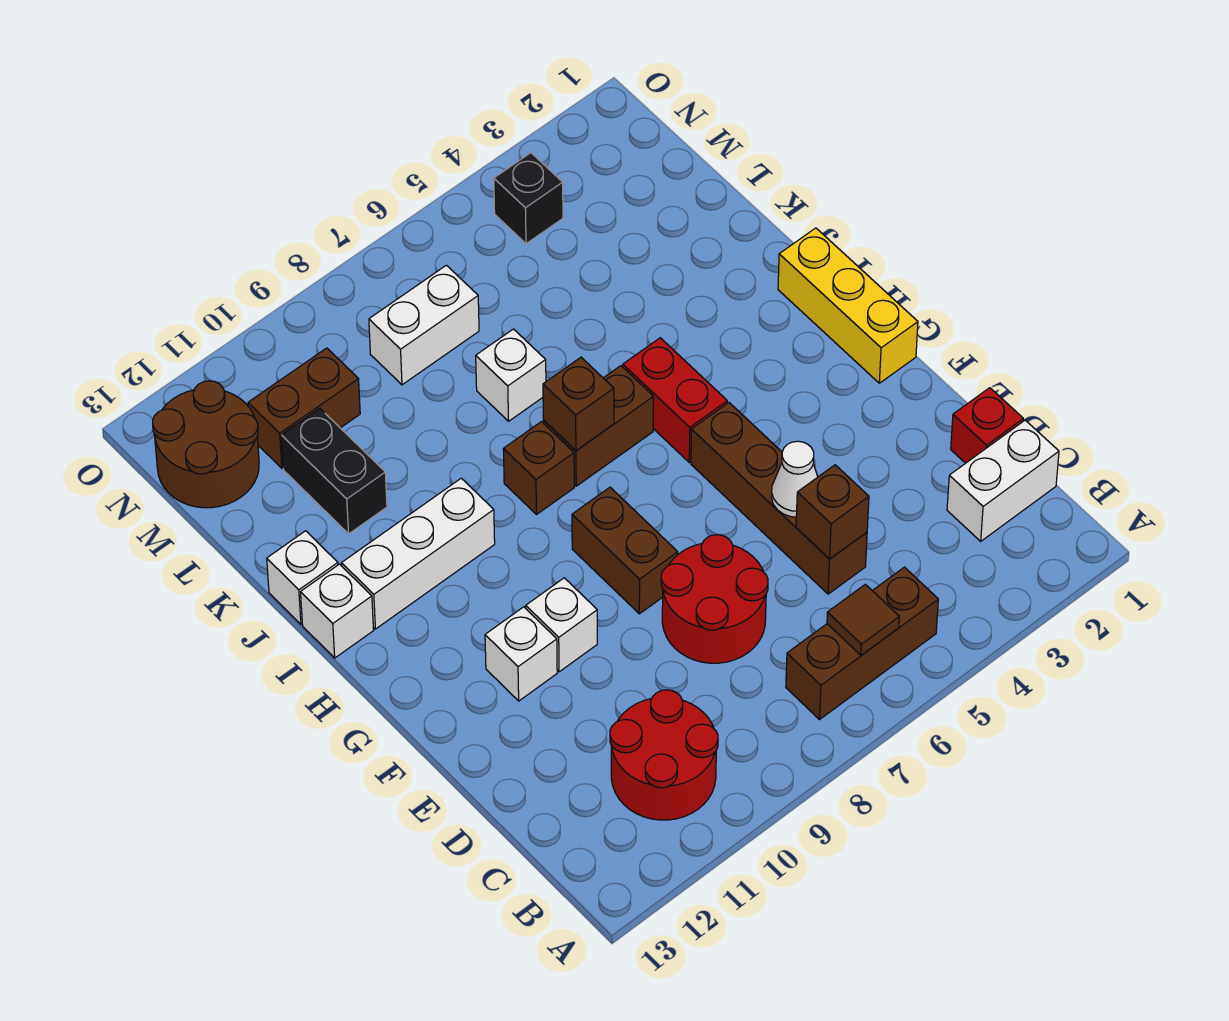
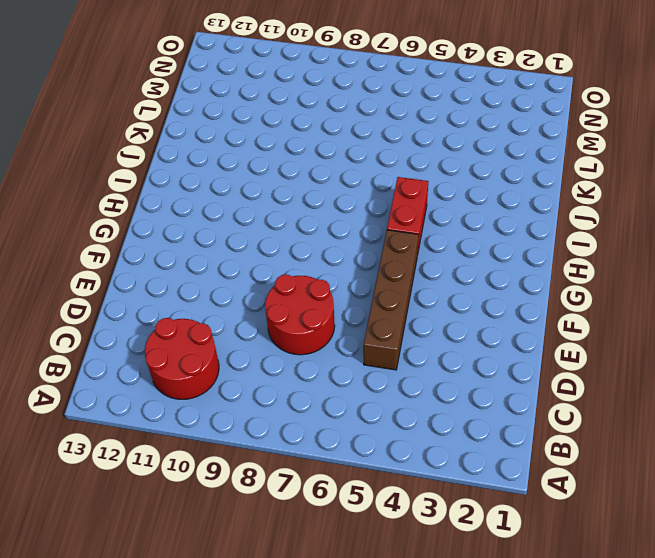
none -> brown 1x3 brick [786,567,938,720]
none -> white 1x2 brick [947,420,1059,541]
none -> red 1x1 brick [951,388,1023,463]

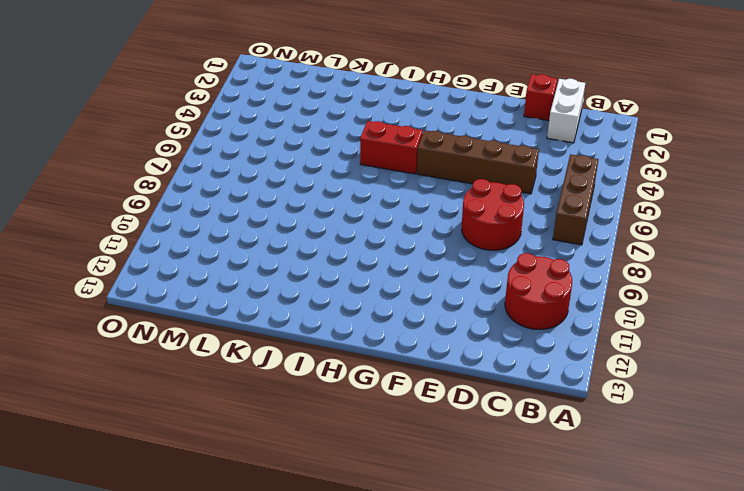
none -> brown 1x2 brick [572,487,678,614]
none -> white 1x1 brick [526,578,597,672]
none -> white 1x1 brick [485,607,557,701]

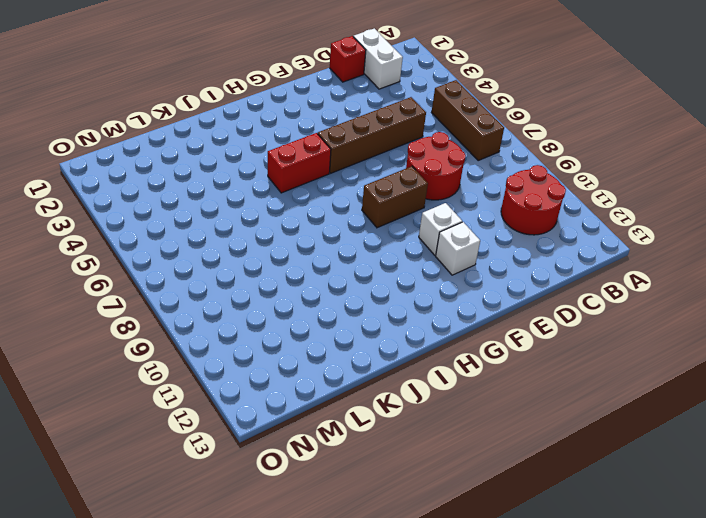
none -> yellow 1x3 brick [778,228,918,383]
none -> brown 1x2 brick [543,366,653,486]
none -> brown 1x1 brick [503,422,574,515]

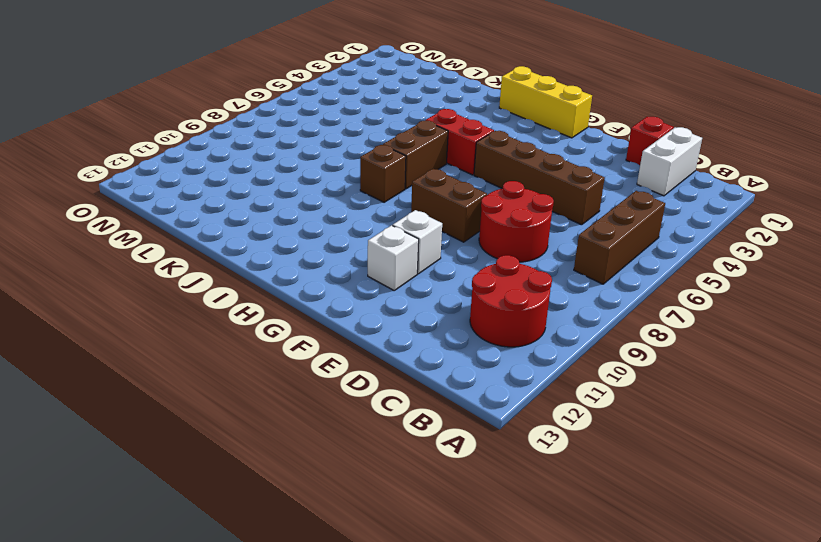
none -> white 1x3 brick [342,478,495,629]
none -> white 1x1 brick [301,564,374,658]
none -> white 1x1 brick [267,531,338,624]

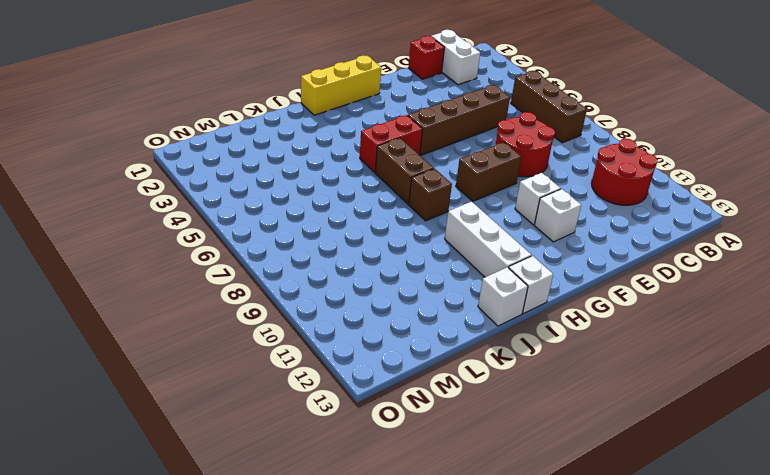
none -> white 1x1 brick [476,329,546,421]
none -> black 1x2 brick [281,408,387,534]
none -> white 1x2 brick [369,265,479,385]

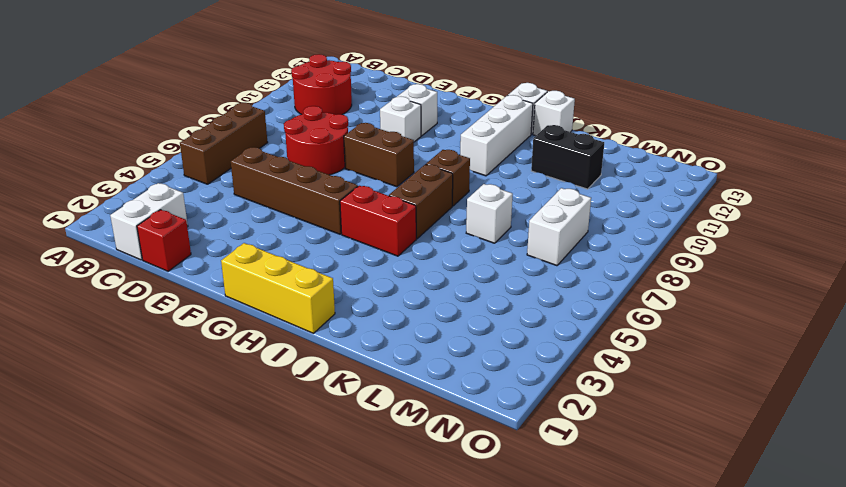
none -> brown 1x2 brick [248,348,360,468]
none -> brown 2x2 round brick [153,381,259,508]
none -> black 1x1 brick [494,153,563,244]

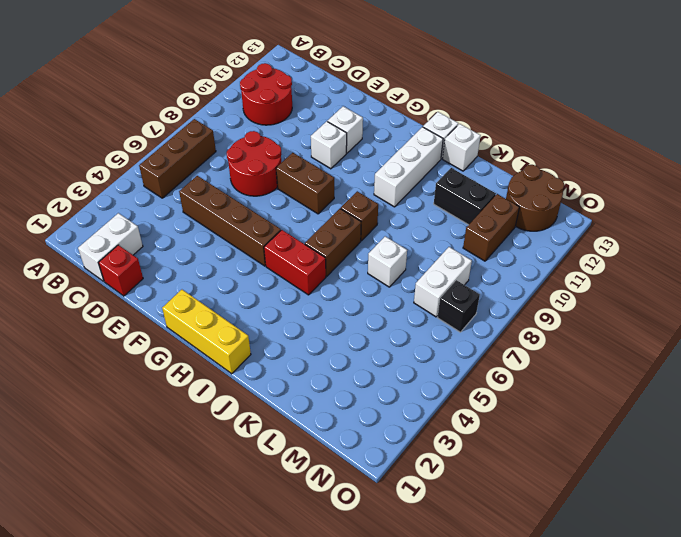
black 1x1 brick [437,280,480,332] -> black 1x1 brick moved to [494,153,563,244]
none -> brown 1x1 tile [827,584,899,655]
none -> brown 1x1 brick [796,465,869,559]
none -> white 1x1 cone [771,441,818,517]

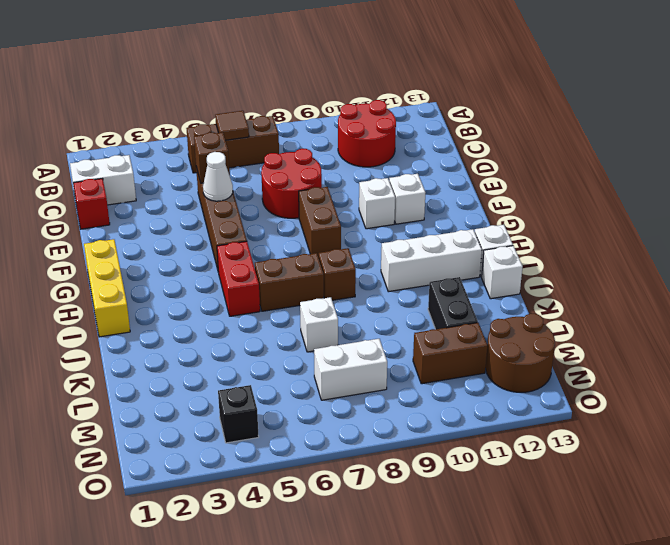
none -> brown 1x1 brick [543,357,614,451]

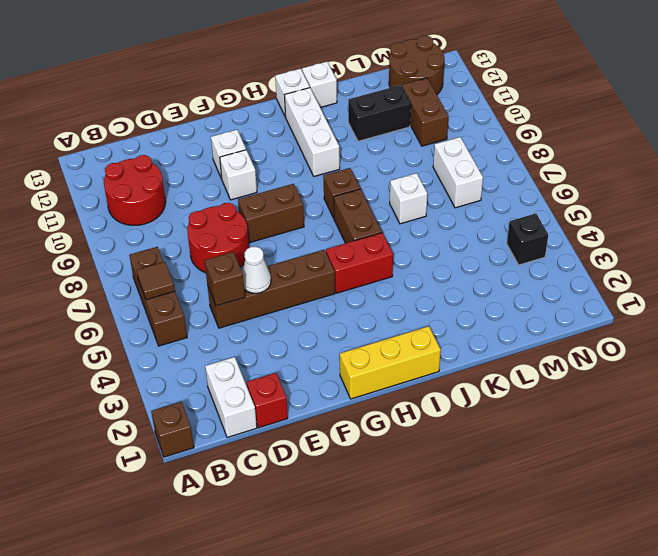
brown 1x1 brick [151,402,194,457] -> brown 1x1 brick moved to [543,357,614,451]

